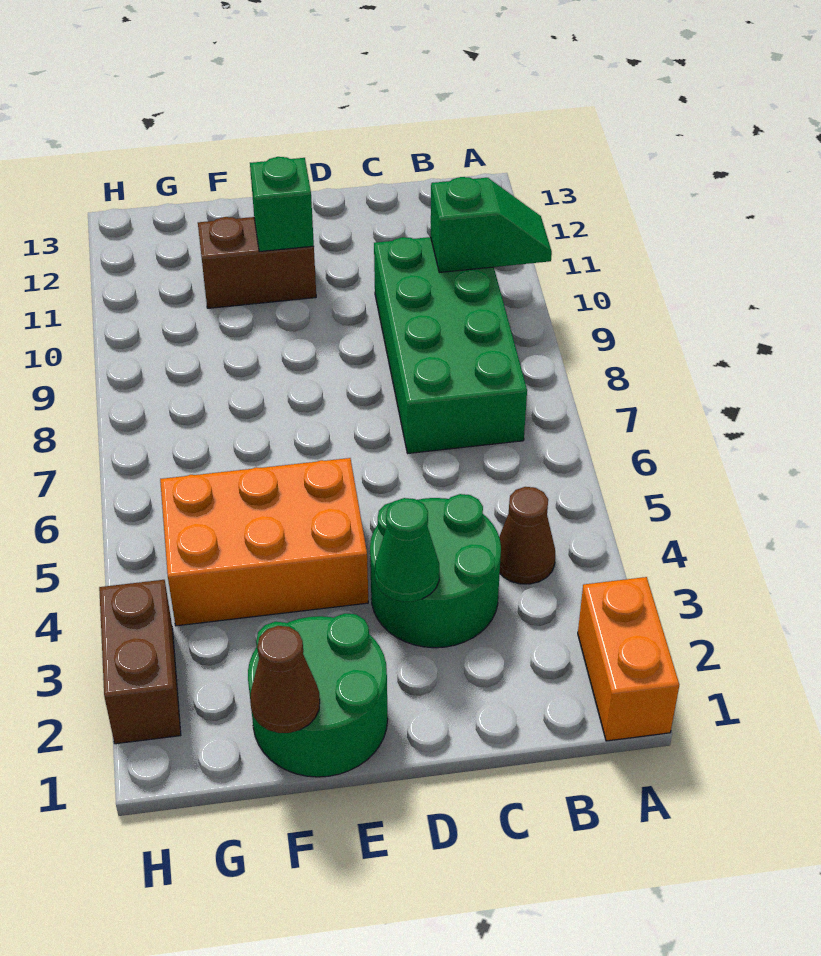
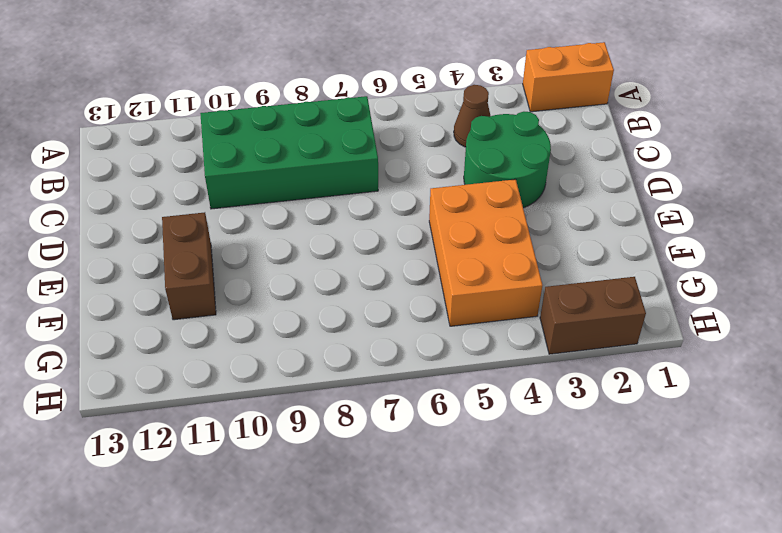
none -> green 2x2 round brick [248,613,388,777]
none -> green 1x2 slope [431,177,552,272]
none -> green 1x1 cone [375,498,439,602]

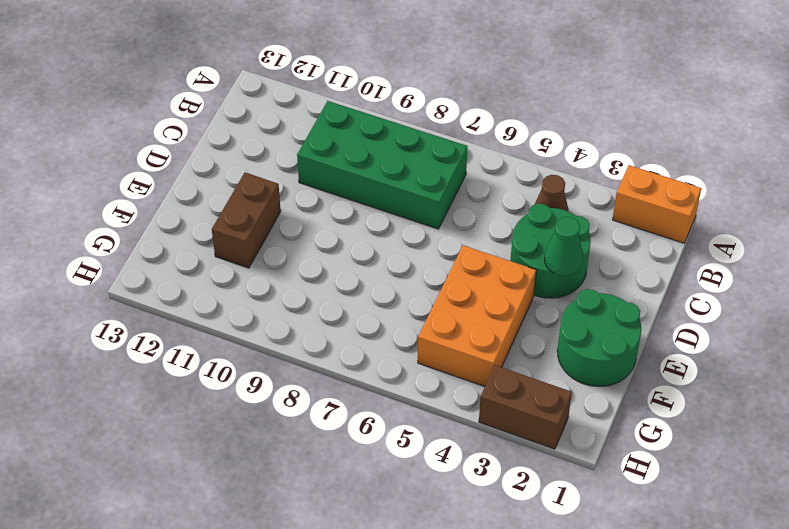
none -> green 1x2 slope [431,177,552,272]
none -> green 1x1 brick [250,157,314,252]
none -> brown 1x1 cone [250,626,320,733]

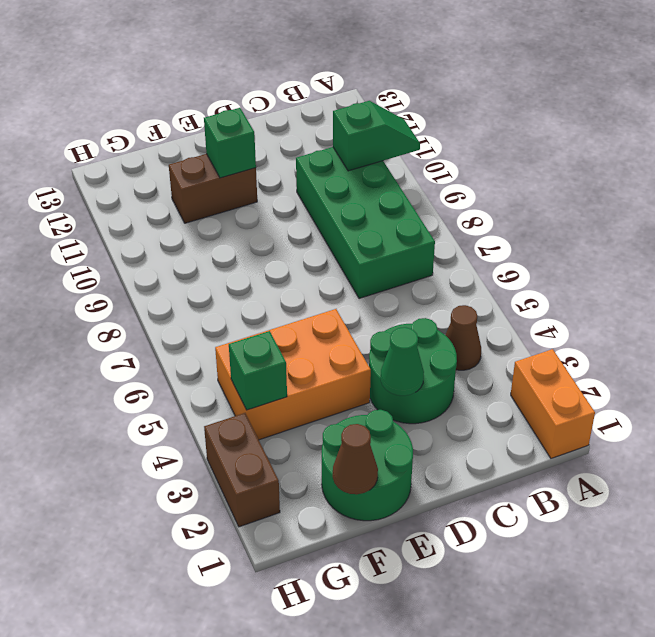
green 1x1 brick [229,331,287,410] -> none

